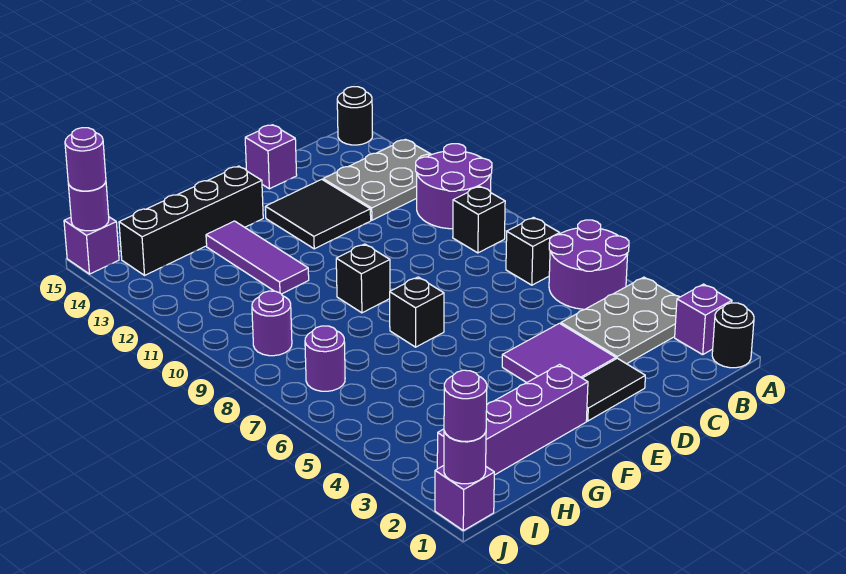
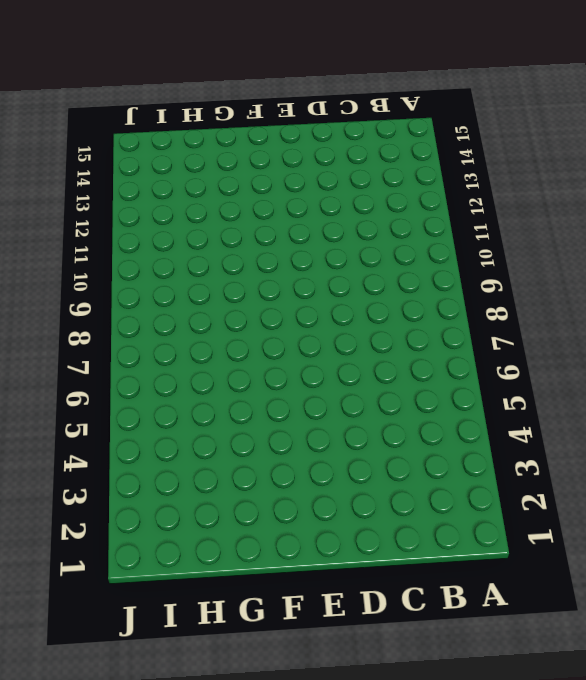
none -> black 1x1 round brick [712,303,754,368]
none -> purple 1x1 brick [675,284,732,355]
none -> grey 2x3 plate [561,277,679,364]

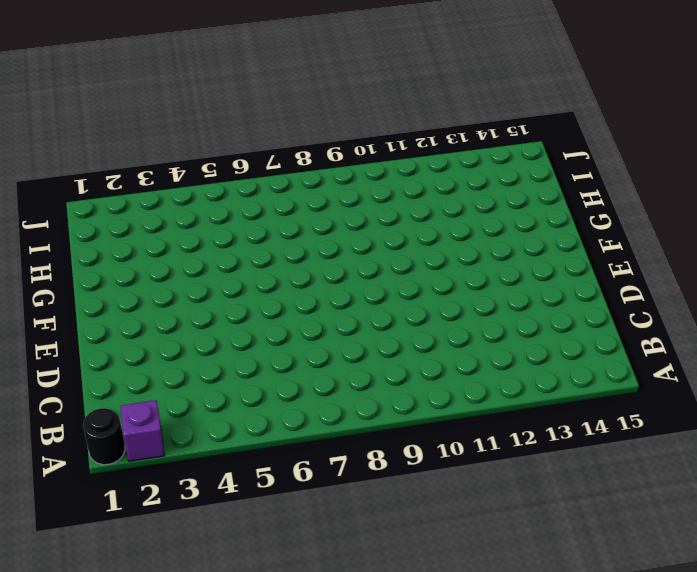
none -> grey 2x3 plate [561,277,679,364]
none -> purple 2x2 round brick [549,220,629,309]
none -> purple 2x2 round brick [416,144,492,229]

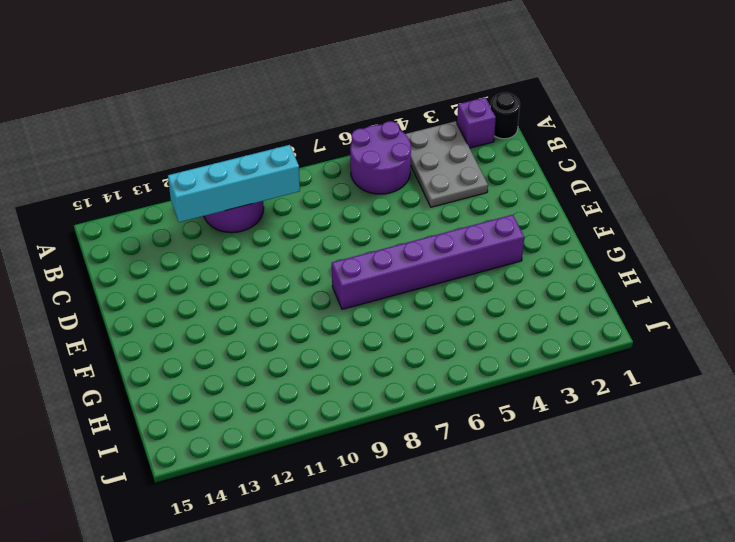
cyan 1x4 brick [168,145,300,222] -> none
purple 1x6 brick [332,215,524,309] -> black 1x1 brick [390,277,444,347]
none -> grey 2x3 plate [323,139,431,220]
none -> black 1x1 round brick [337,87,373,145]
none -> black 1x1 brick [506,218,560,285]

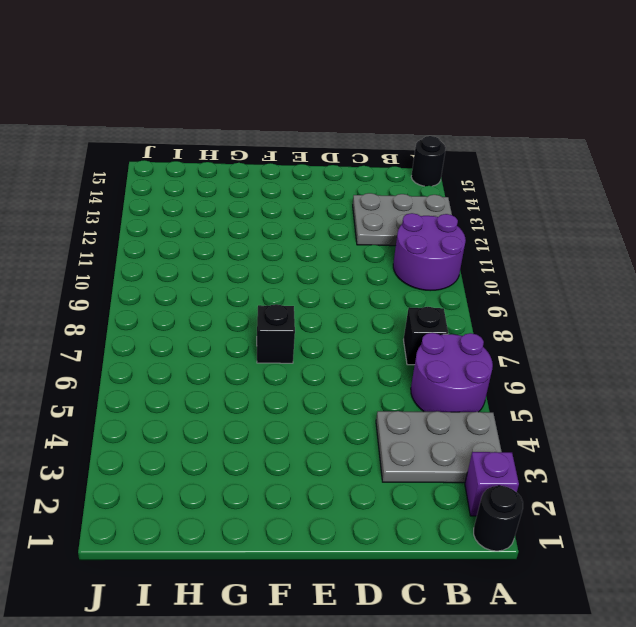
none -> black 1x1 brick [453,187,505,253]
none -> black 1x2 tile [583,358,645,421]
none -> purple 2x2 tile [502,323,616,383]

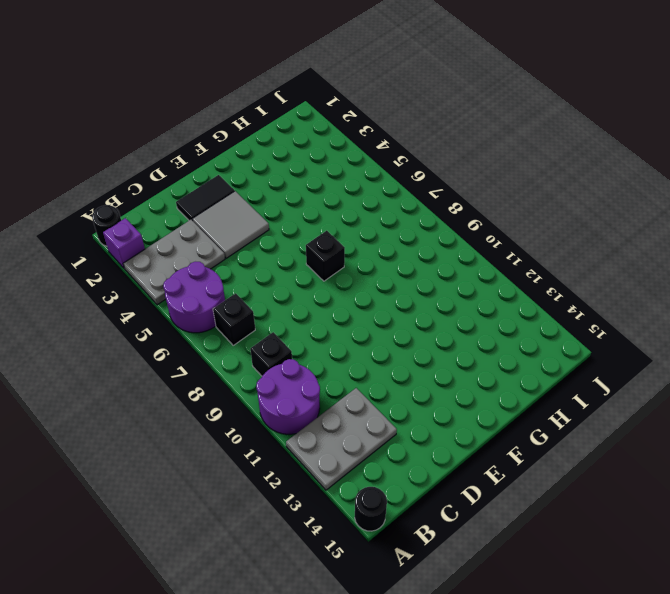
grey 2x2 tile [192,191,269,258] -> purple 2x2 tile [502,323,616,383]
none -> black 2x2 tile [265,179,371,249]
none -> purple 1x1 brick [245,125,297,189]
none -> purple 1x4 brick [437,364,588,475]

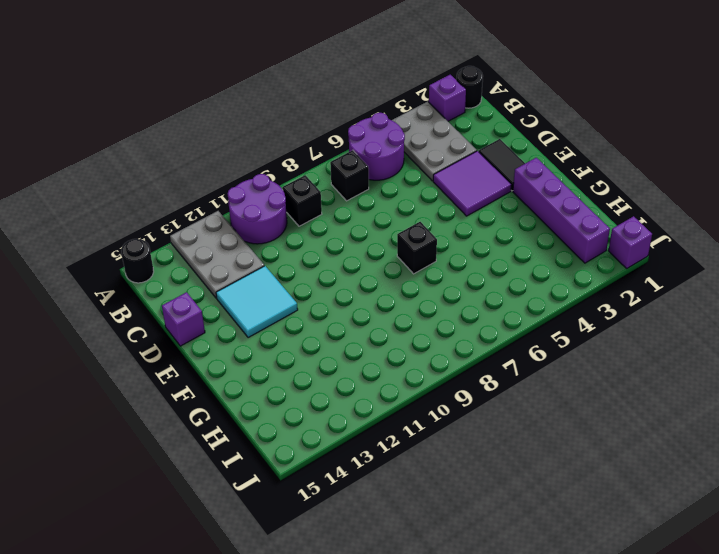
cyan 2x2 tile [216,266,298,338] -> black 2x2 tile [265,179,371,249]
none -> black 1x1 brick [336,244,390,313]
none -> black 1x4 brick [119,166,263,275]
none -> purple 1x3 tile [206,221,309,294]

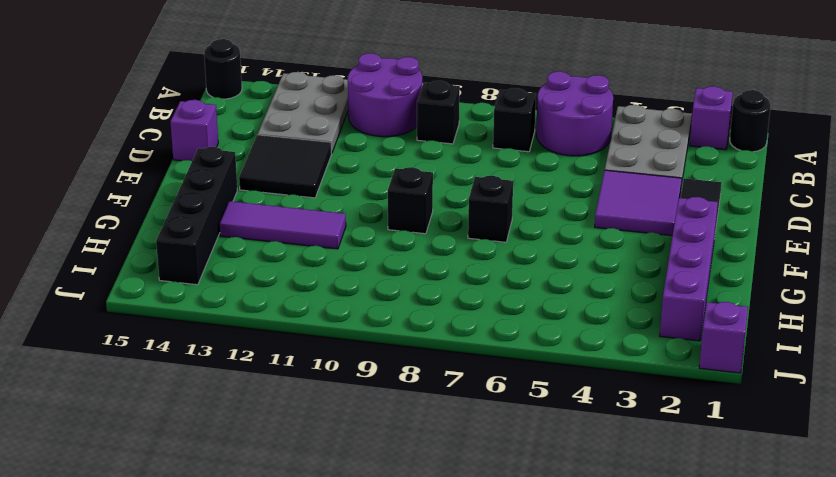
none -> purple 1x1 round brick [305,326,345,391]
none -> purple 1x1 round brick [252,291,292,356]
none -> purple 1x1 brick [64,217,119,274]

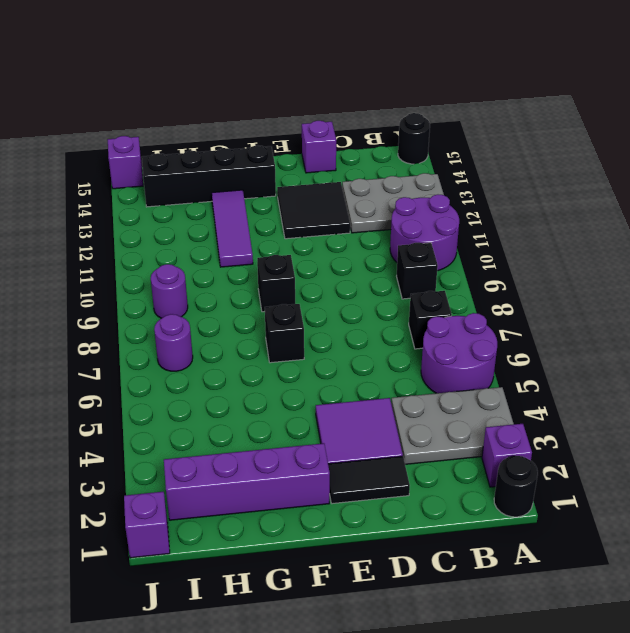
none -> purple 1x1 round brick [444,431,486,484]
none -> purple 1x1 round brick [68,182,109,231]
none -> purple 1x1 round brick [444,370,487,441]

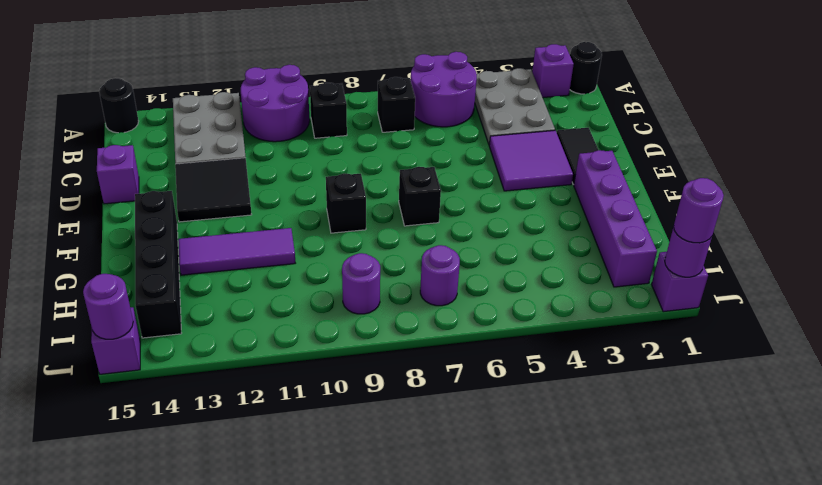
none -> purple 1x1 round brick [65,128,106,191]

